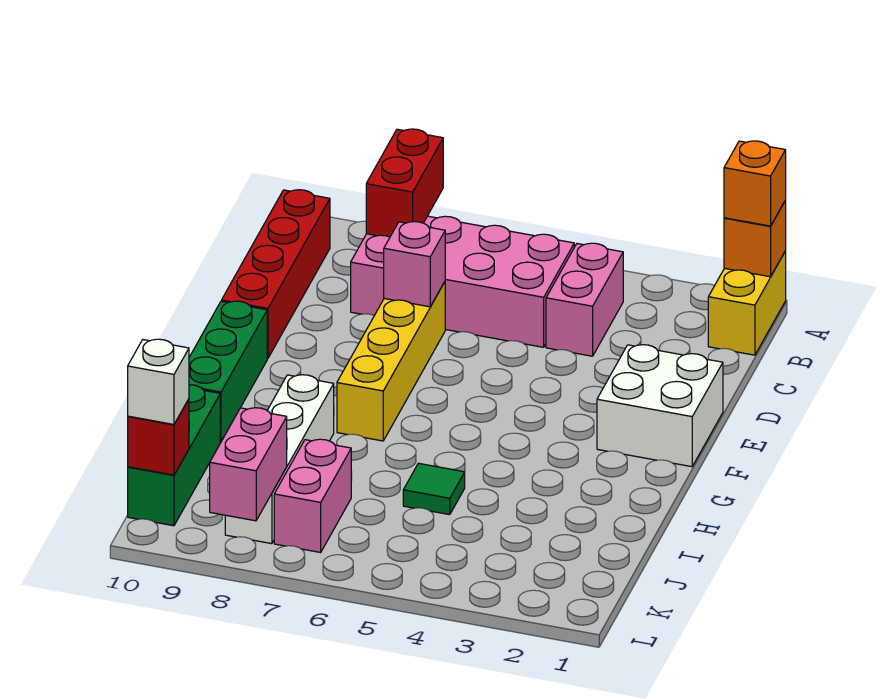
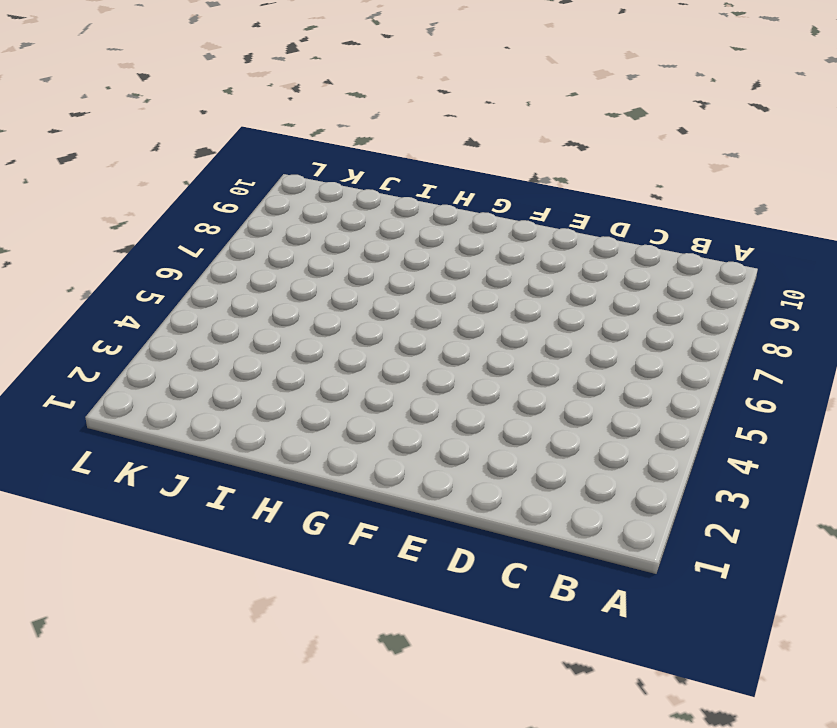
none -> yellow 1x2 brick [708,251,786,355]
none -> pink 1x2 brick [546,243,623,356]
none -> pink 2x4 brick [351,216,574,347]

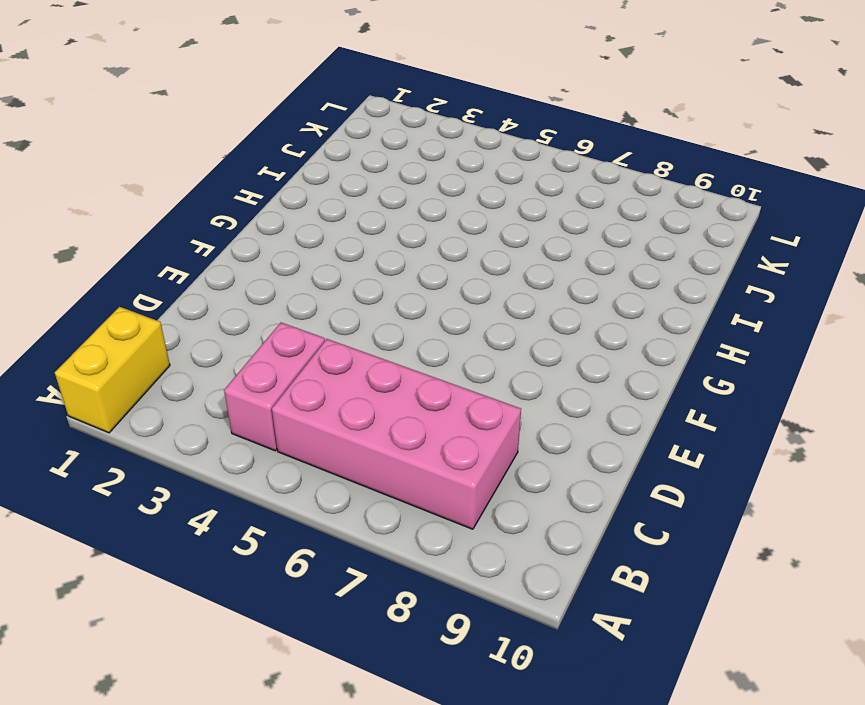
none -> red 1x4 brick [222,190,330,359]
none -> yellow 1x4 brick [337,282,445,441]
none -> white 2x2 brick [597,345,723,467]

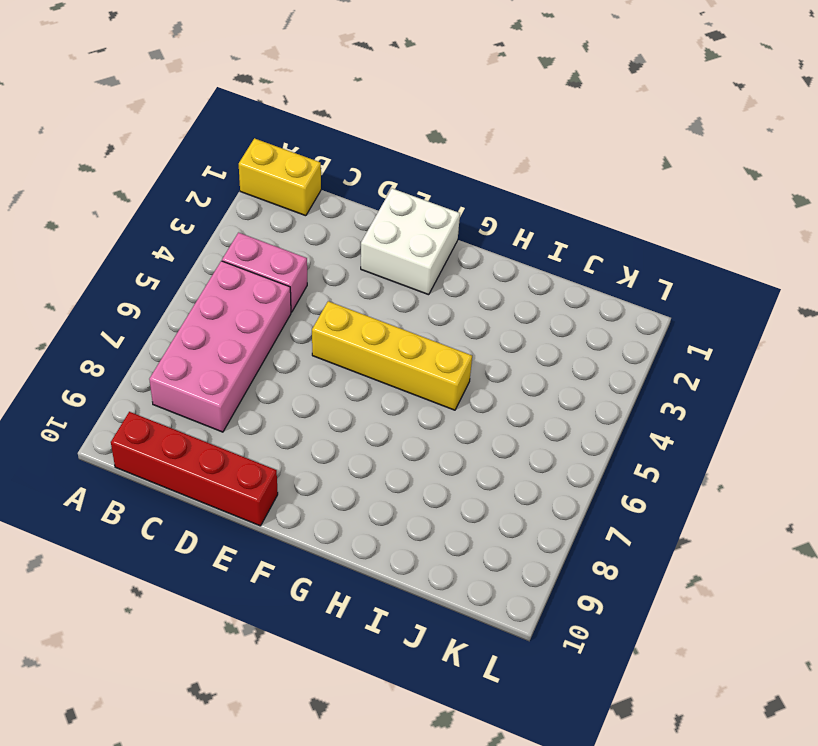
yellow 1x4 brick [312,301,472,410] -> yellow 1x4 brick moved to [337,282,445,441]
none -> green 1x3 brick [189,301,267,442]
none -> white 1x4 brick [225,375,334,544]
none -> green 1x1 tile [403,463,465,515]

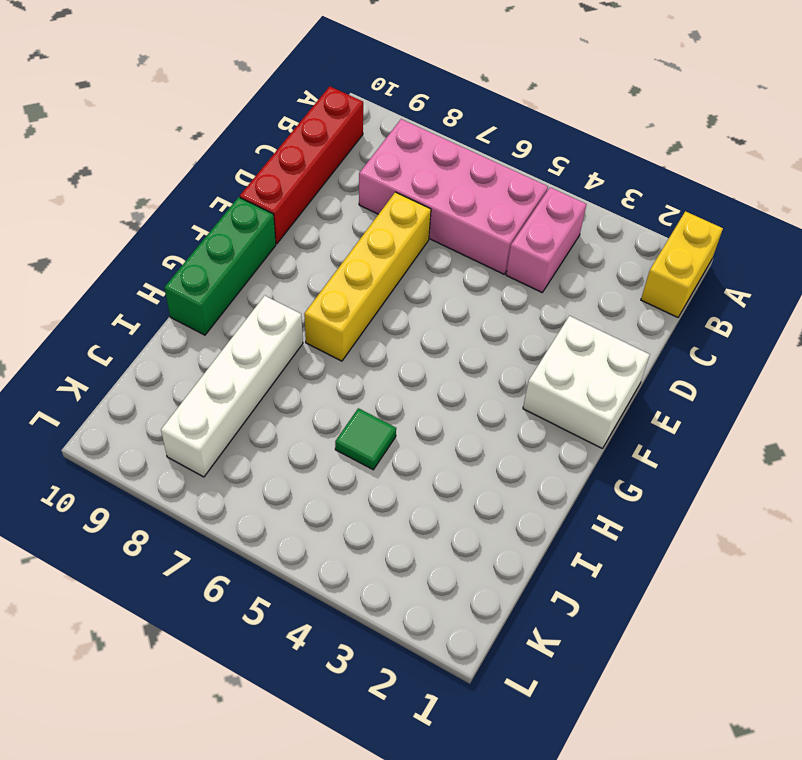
none -> green 1x3 brick [128,385,220,526]
none -> pink 1x2 brick [274,439,351,552]
none -> orange 1x1 brick [724,201,786,277]

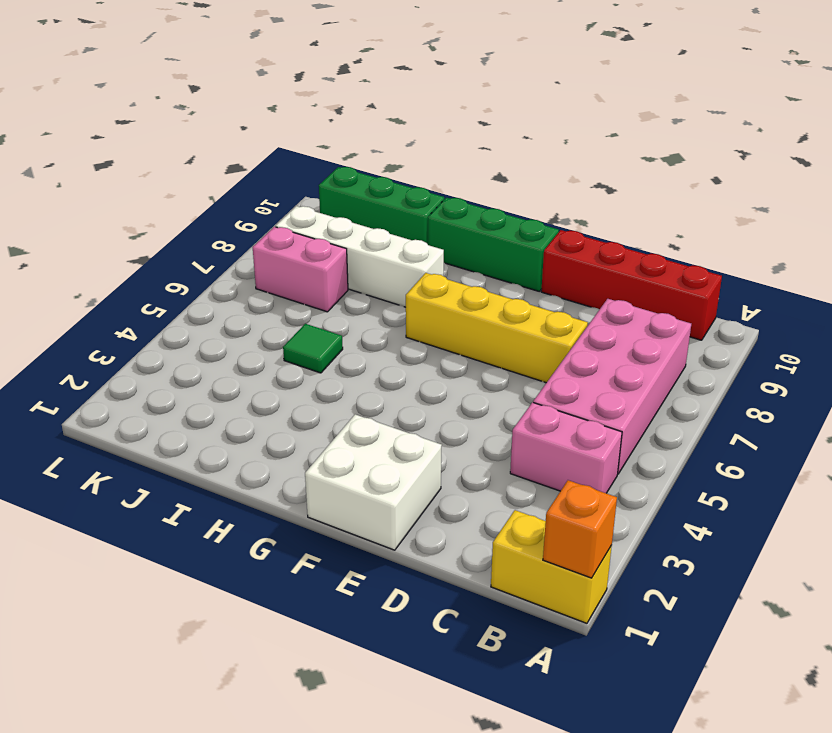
none -> red 1x2 brick [366,129,443,237]
none -> pink 1x1 brick [384,222,445,307]
none -> pink 1x2 brick [210,408,287,521]

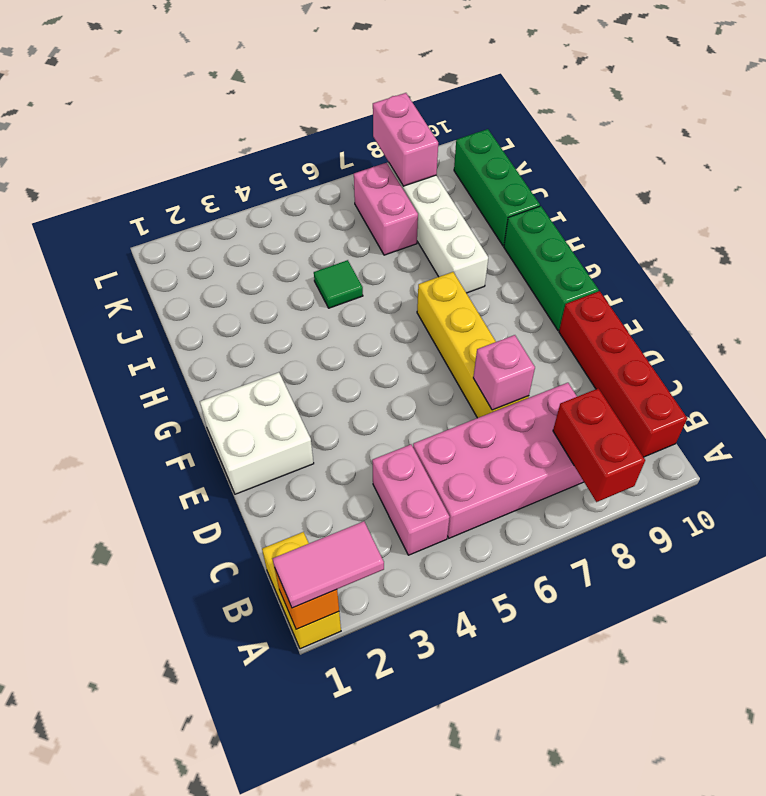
pink 1x2 tile [273,521,384,608] -> orange 1x1 brick [724,141,786,226]
none -> red 1x1 brick [128,399,189,475]
none -> white 1x1 brick [128,339,189,424]

